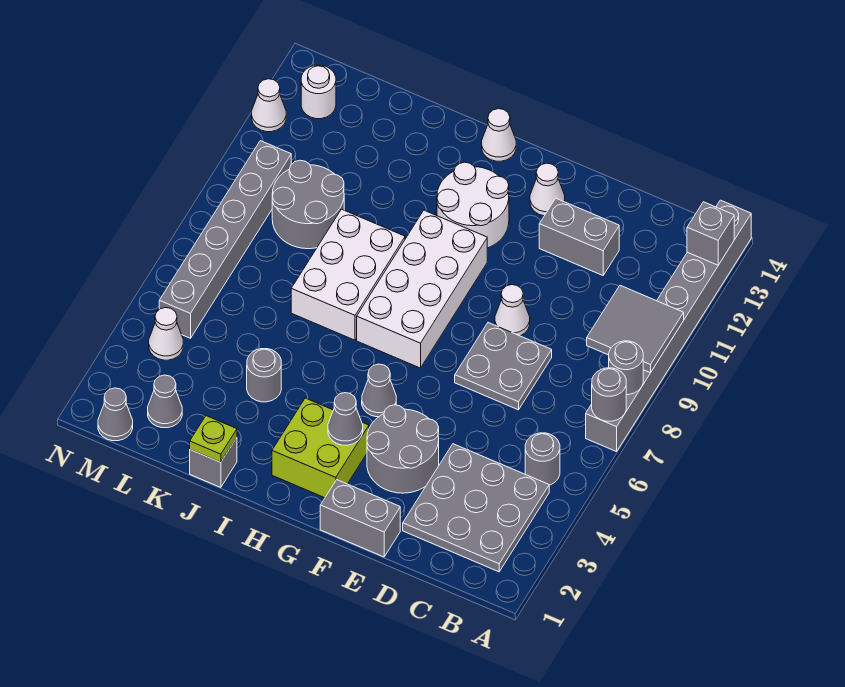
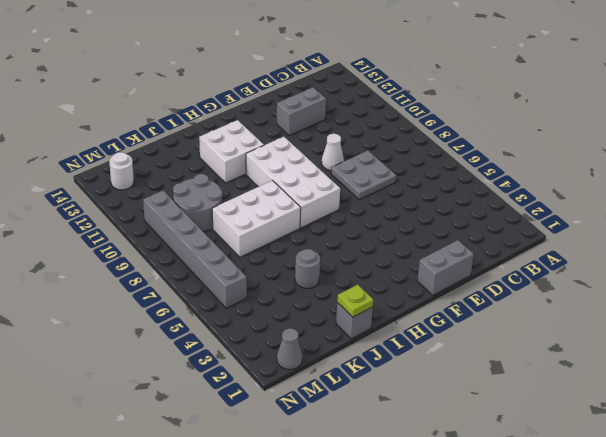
white 2x2 brick [199,120,264,183] -> white 2x2 round brick [437,162,509,248]
white 2x3 brick [212,181,301,257] -> white 2x3 brick turned to [291,209,405,340]
none -> grey 1x8 brick [586,200,751,452]
none -> grey 3x3 plate [403,444,549,572]
none -> grey 1x1 round brick [525,433,560,485]
none -> grey 2x2 round brick [367,405,439,493]

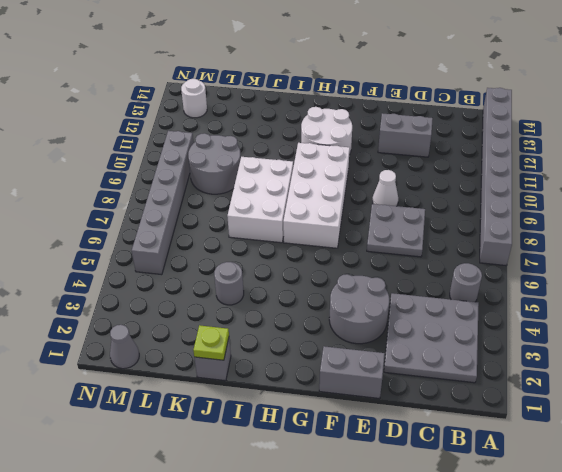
none -> white 1x1 cone [530,163,565,216]
none -> lime 2x2 brick [272,398,369,498]
none -> grey 1x1 cone [362,364,396,417]
none -> white 1x1 cone [482,109,516,161]

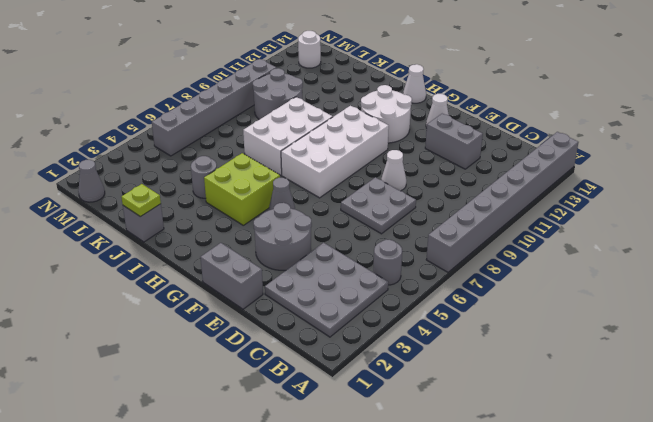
lime 2x2 brick [204,153,280,225] -> lime 2x2 brick moved to [272,398,369,498]
none -> grey 1x1 cone [148,375,182,428]
none -> white 1x1 cone [149,308,183,360]
none -> white 1x1 cone [252,79,286,132]
none -> grey 1x1 round brick [592,368,626,421]

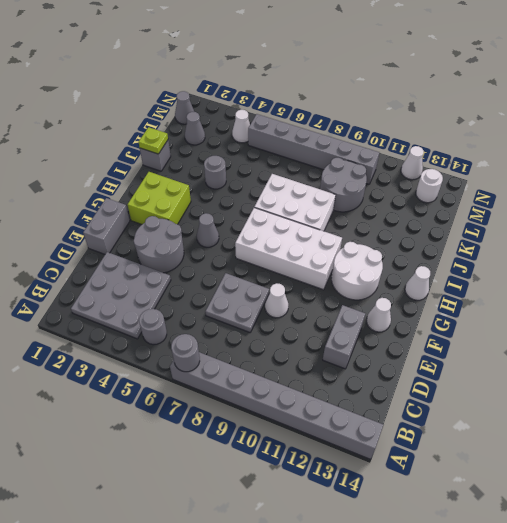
none -> grey 1x1 round brick [609,341,643,395]
none -> grey 2x2 tile [587,285,684,373]
none -> grey 1x1 brick [687,202,734,265]
none -> grey 1x1 cone [328,393,363,445]

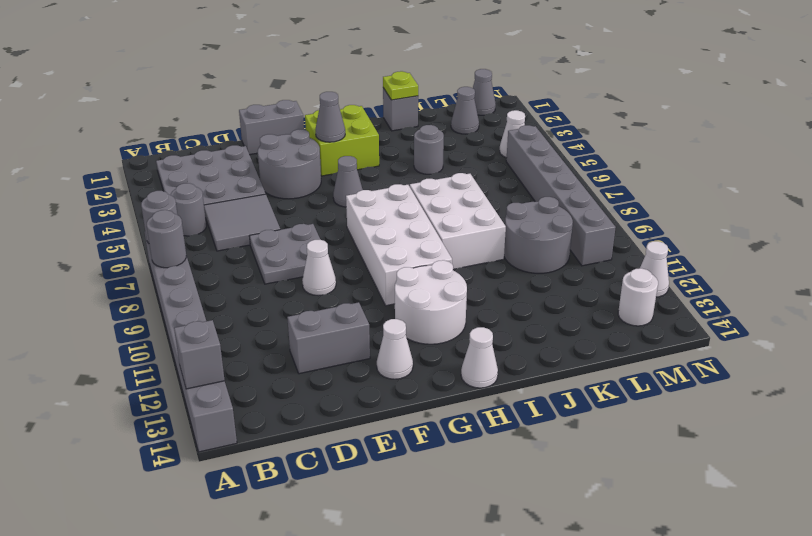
grey 2x2 tile [204,194,280,251] -> grey 2x2 tile moved to [587,285,684,373]

